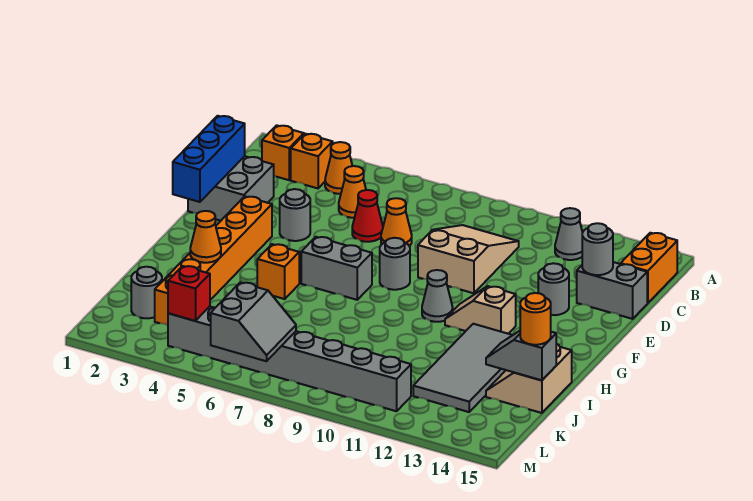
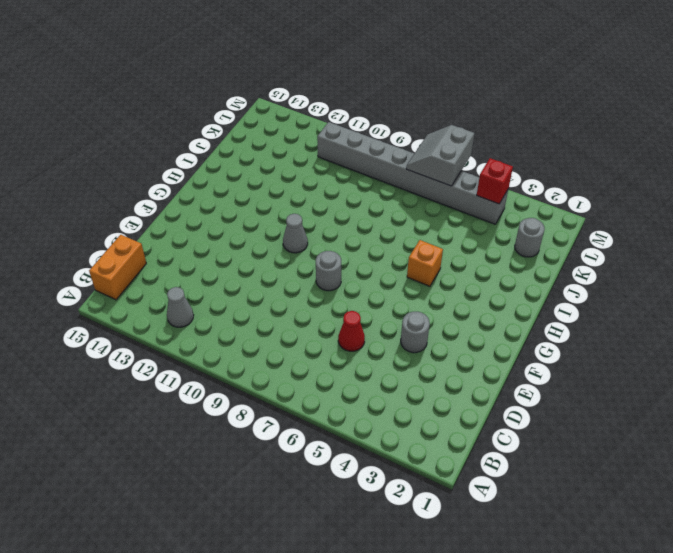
none -> orange 1x1 brick [262,125,304,180]
none -> orange 1x1 brick [291,134,333,188]
none -> orange 1x1 cone [325,142,352,194]
none -> orange 1x1 cone [339,166,366,218]

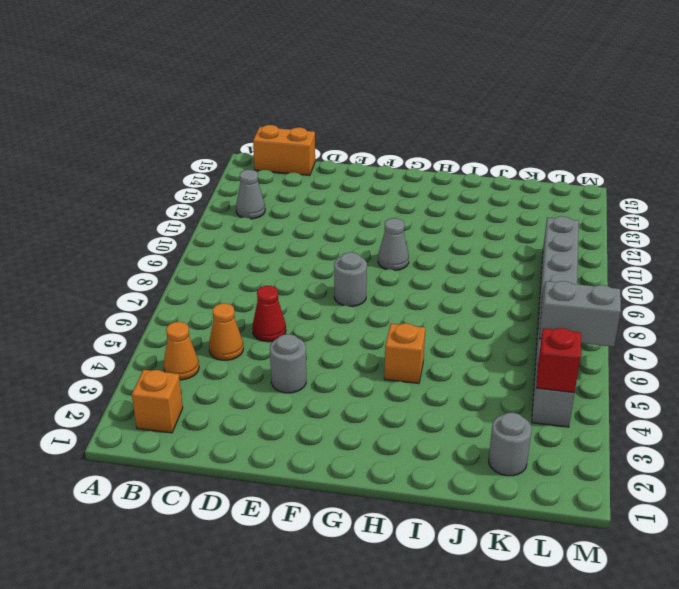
none -> orange 1x1 brick [291,134,333,188]
none -> tan 2x3 slope [418,225,519,293]
none -> grey 2x2 brick [188,156,274,221]
none -> orange 1x1 cone [381,198,412,246]

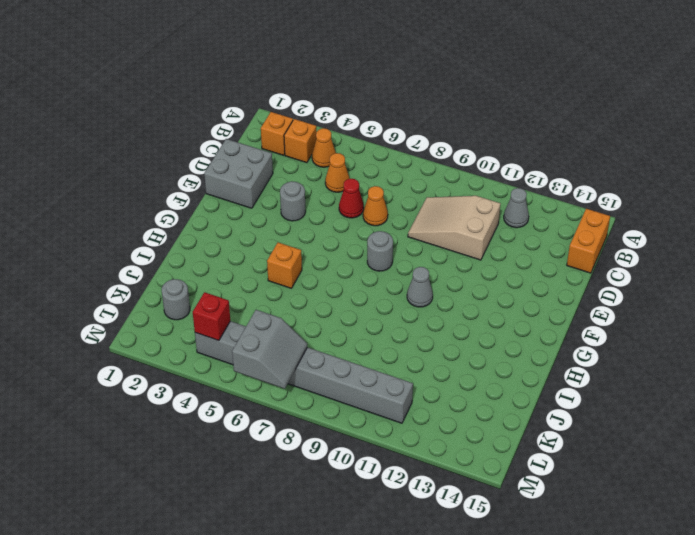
tan 2x3 slope [408,196,500,260] -> tan 2x3 slope turned to [418,225,519,293]
none -> grey 1x2 brick [577,262,647,319]
none -> grey 1x1 round brick [538,263,569,315]
none -> orange 1x6 brick [155,196,272,325]
none -> grey 1x2 brick [301,237,372,300]

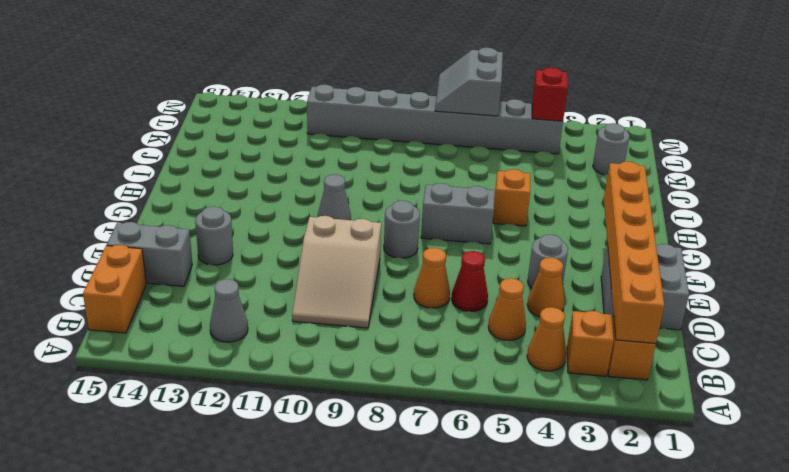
orange 1x6 brick [604,162,664,344] -> orange 1x6 brick moved to [155,196,272,325]
orange 1x1 cone [527,257,564,317] -> orange 1x1 cone moved to [190,211,221,263]
none -> tan 1x2 slope [445,286,516,334]
none -> grey 2x4 tile [413,324,512,412]
none -> tan 2x2 slope [486,344,572,413]
none -> blue 1x3 brick [173,116,245,202]

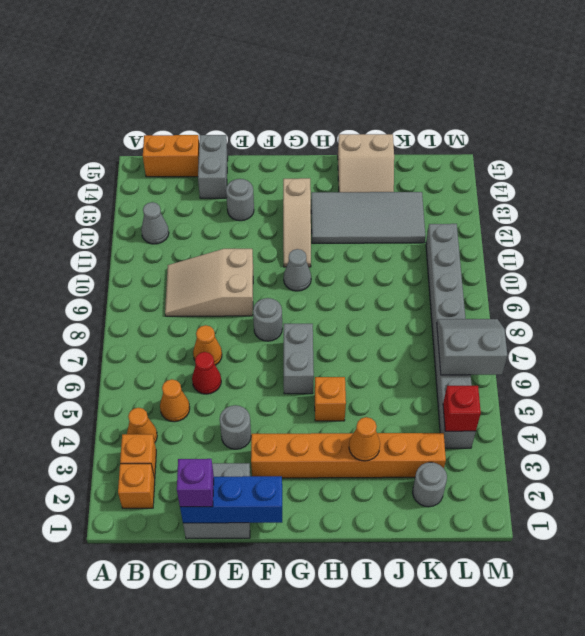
purple 1x1 brick [177,459,214,507] -> none
tan 1x3 slope [283,178,311,267] -> tan 1x2 slope [445,286,516,334]
none -> grey 1x1 round brick [582,223,613,275]
none -> grey 1x2 slope [486,331,556,380]
none -> orange 1x1 round brick [520,293,551,345]

